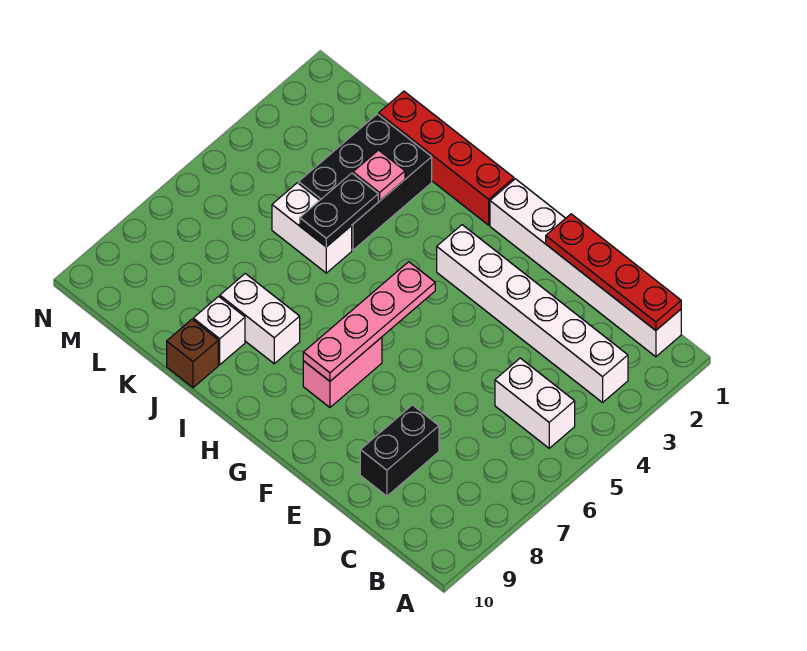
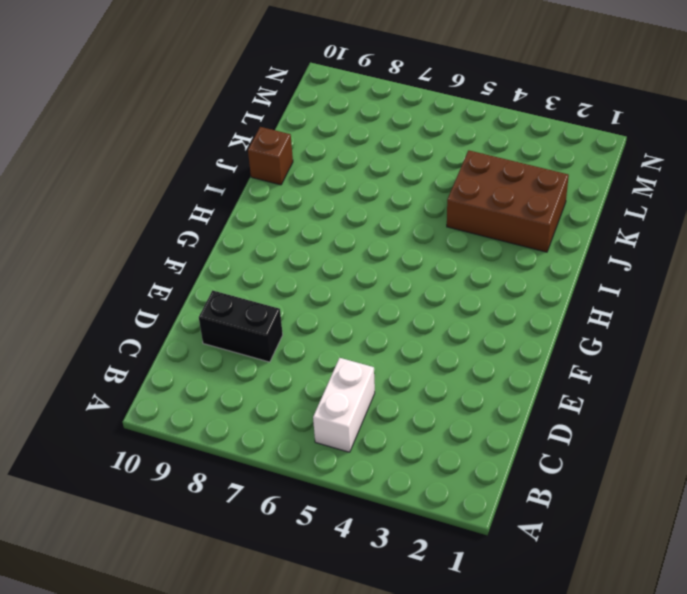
brown 2x3 brick [447,150,569,252] -> black 2x3 brick [299,114,432,250]
none -> white 1x6 brick [490,179,681,357]
none -> white 1x6 brick [437,225,628,402]
none -> pink 1x2 brick [303,337,382,407]

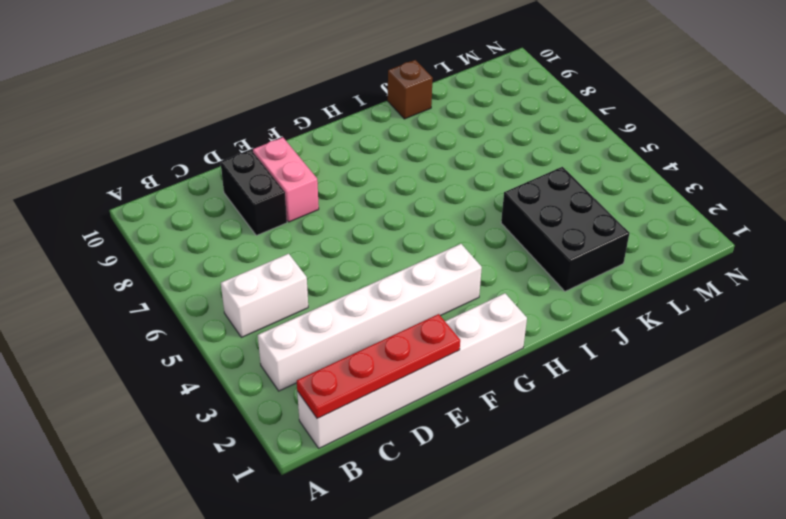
pink 1x2 brick [253,137,319,222] -> pink 1x2 brick moved to [303,337,382,407]
none -> red 1x4 brick [379,91,514,225]
none -> white 1x2 brick [220,274,300,364]
none -> white 1x2 brick [272,183,352,273]

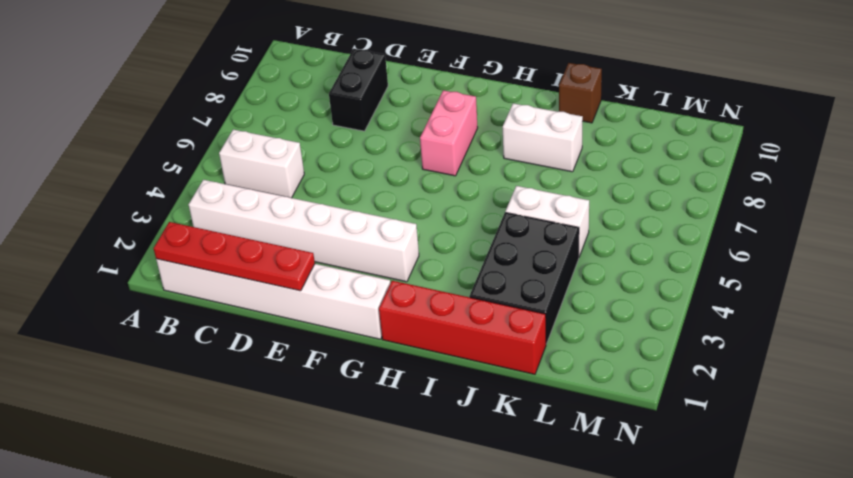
none -> white 1x1 brick [193,296,245,365]
none -> pink 1x4 plate [303,262,435,381]
none -> pink 1x1 plate [353,150,405,201]

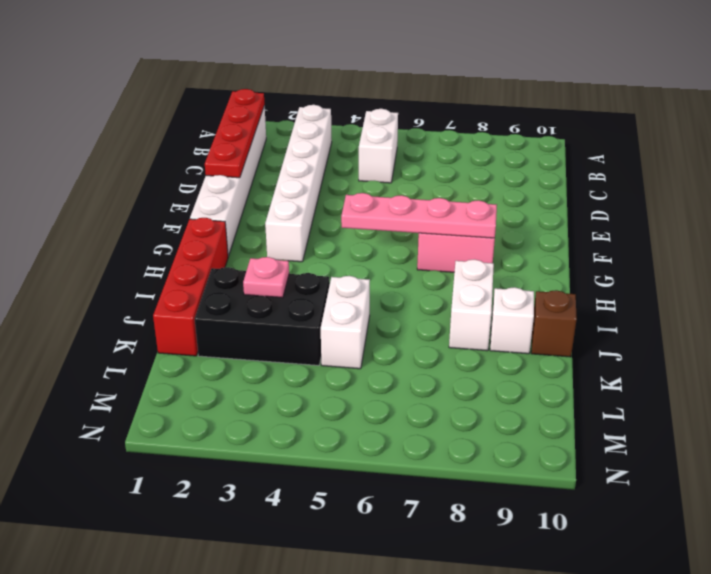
none -> black 1x2 brick [360,405,439,496]
none -> black 1x2 plate [300,173,378,247]

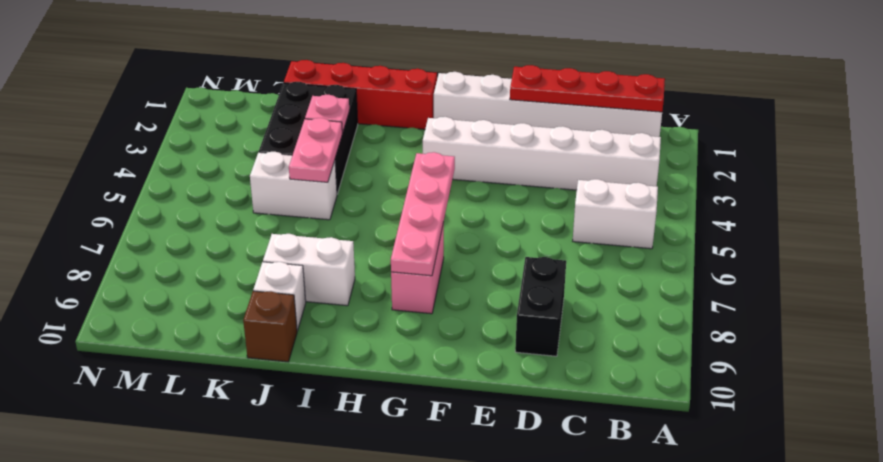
pink 1x2 plate [289,118,342,182] -> black 1x2 plate [300,173,378,247]

